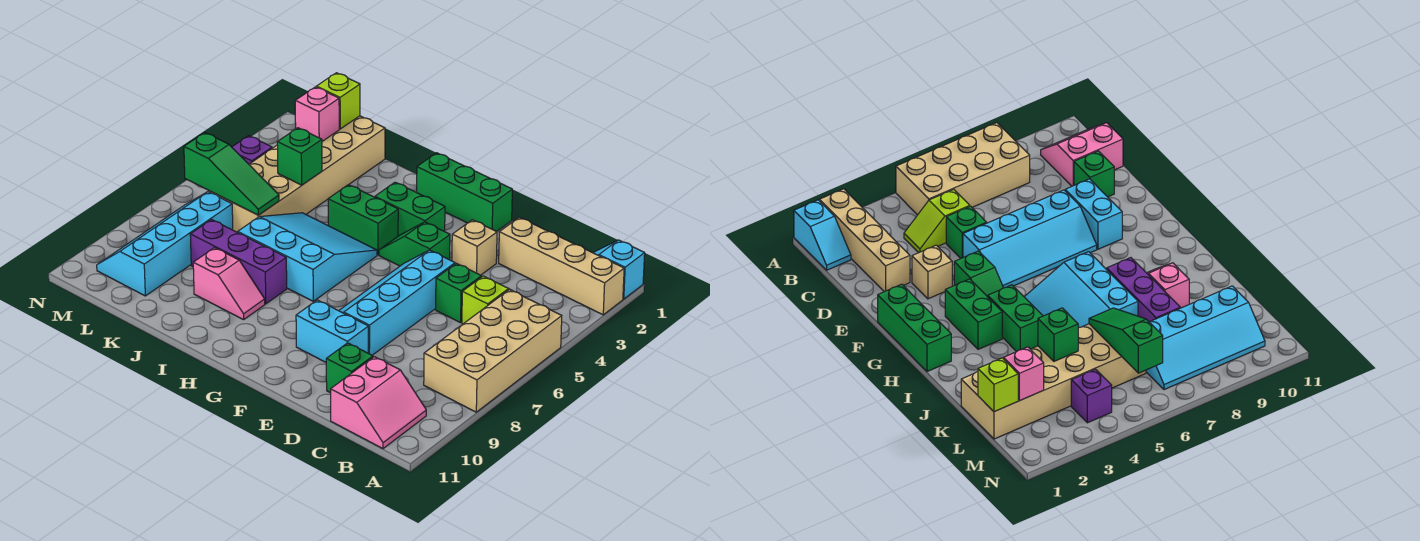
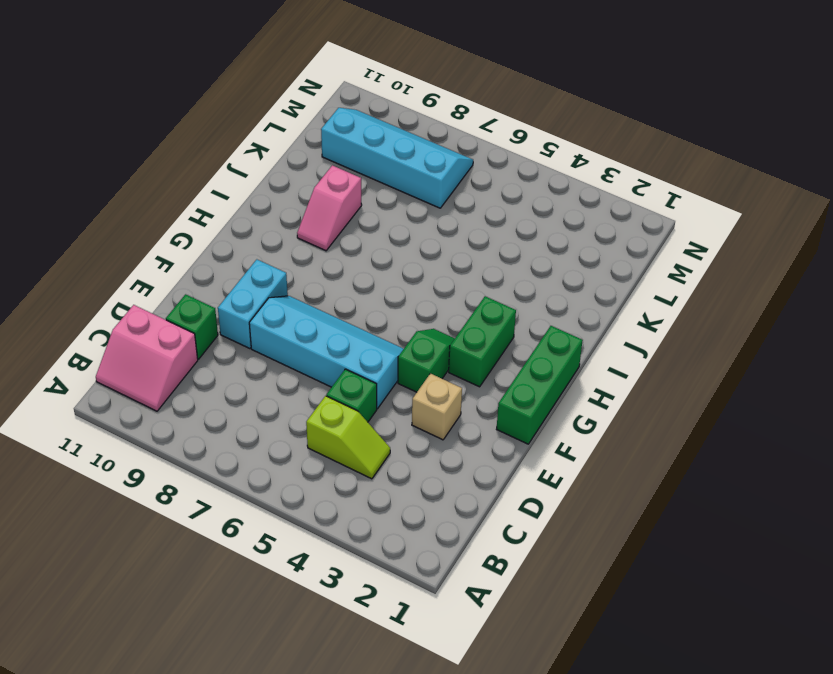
none -> cyan 1x2 slope [593,240,645,299]
none -> tan 1x4 brick [499,217,624,315]
none -> tan 2x4 brick [424,290,562,412]

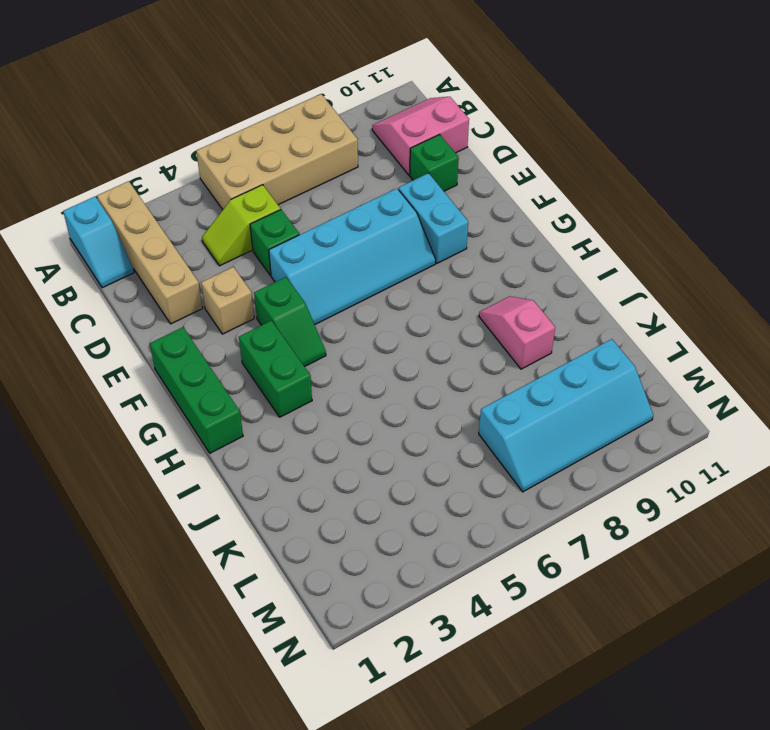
none -> green 1x2 brick [328,185,398,255]
none -> cyan 3x3 slope [238,213,377,301]
none -> purple 1x3 brick [190,220,287,304]

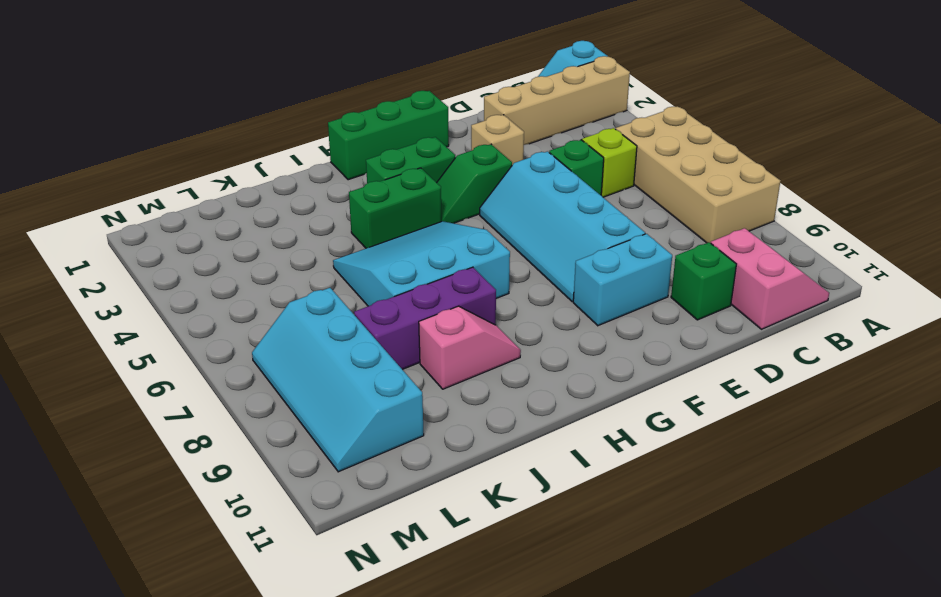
none -> tan 2x6 brick [210,116,385,232]
none -> purple 1x1 brick [232,136,272,164]
none -> green 1x1 brick [277,128,322,185]

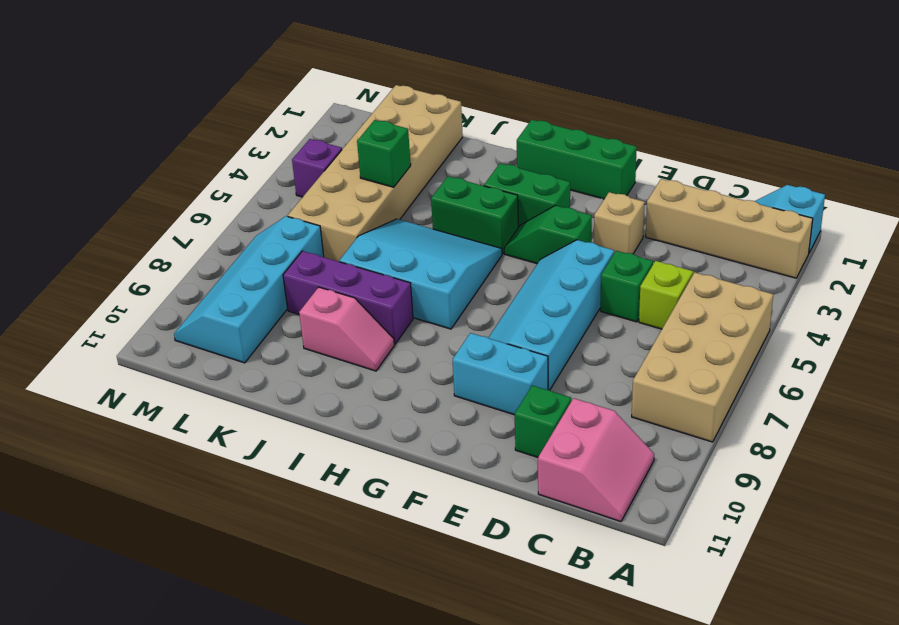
none -> green 1x3 slope [184,133,279,215]
none -> lime 1x1 brick [316,73,360,129]
none -> pink 1x1 brick [295,87,339,141]

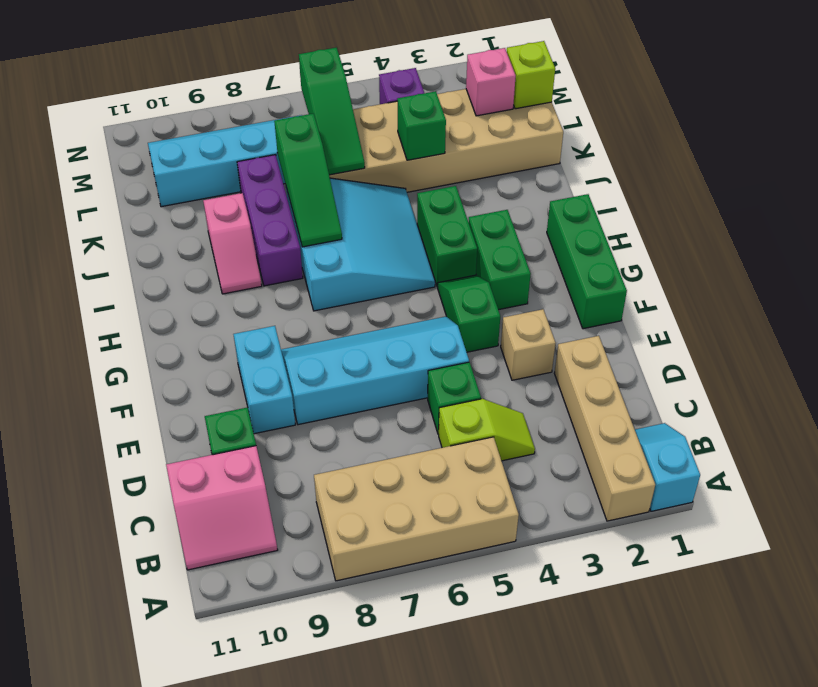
green 1x3 slope [274,113,342,247] -> none

